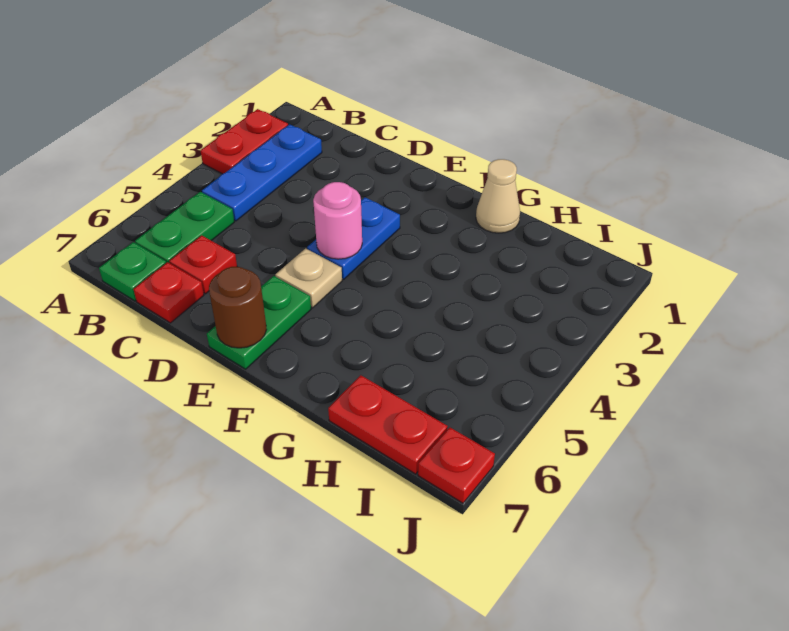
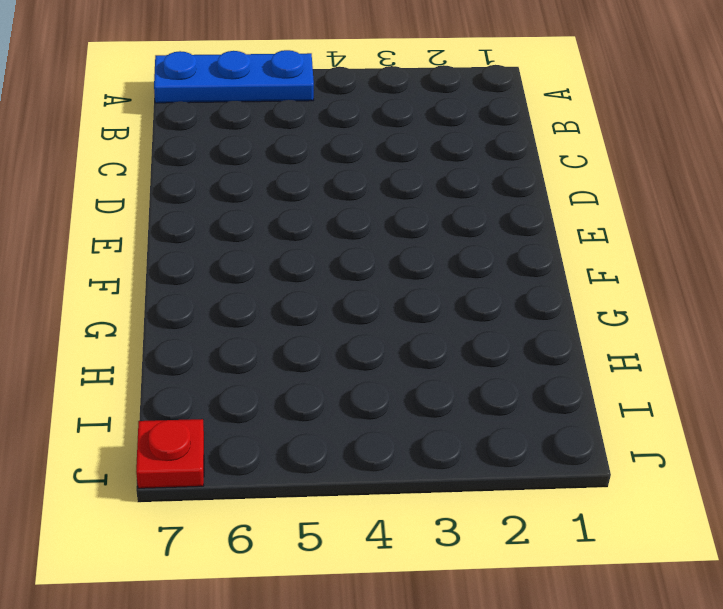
blue 1x3 plate [154,50,314,103] -> blue 1x3 plate moved to [202,124,322,221]
none -> red 1x2 plate [201,109,288,174]
none -> green 1x2 plate [135,192,234,263]
none -> green 1x1 plate [99,242,166,301]

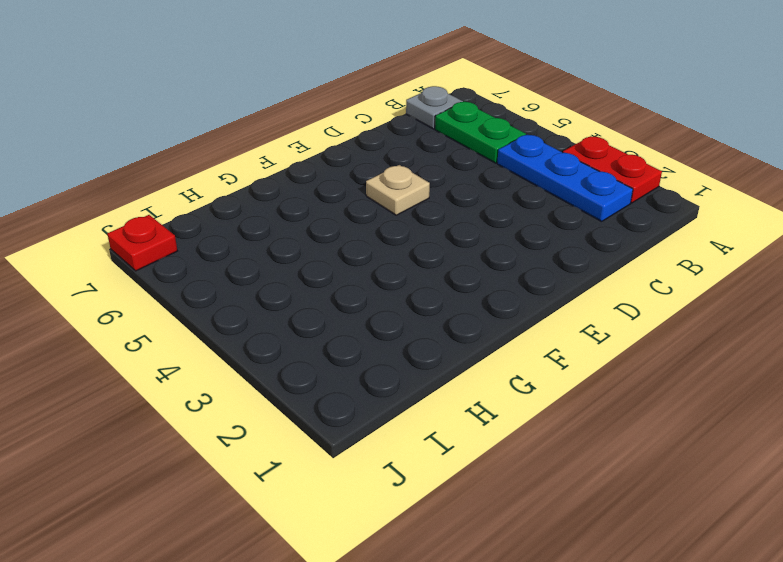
grey 1x1 plate [406,86,463,129] -> green 1x1 plate [99,242,166,301]
none -> red 1x1 plate [169,235,237,294]
none -> red 1x1 plate [133,262,204,323]
none -> blue 1x2 plate [307,197,400,279]

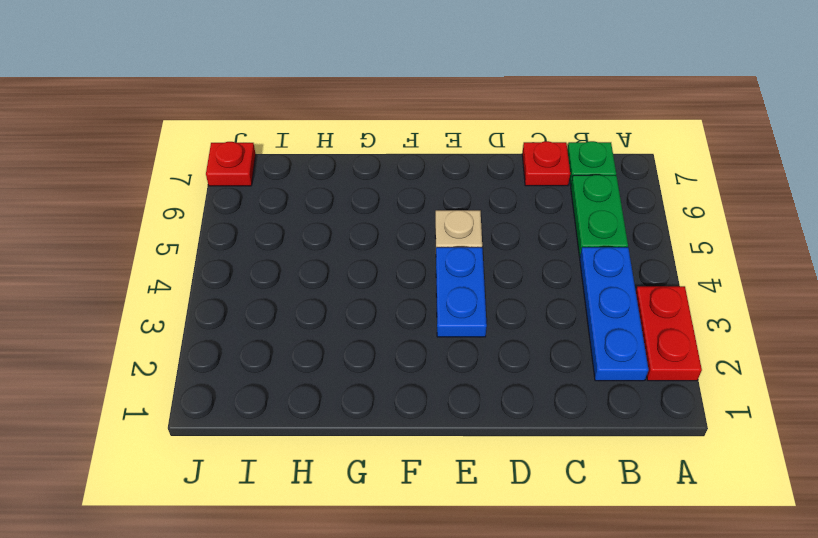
none -> red 1x1 plate [169,235,237,294]
none -> green 1x2 plate [207,276,311,369]
none -> tan 1x1 cone [476,159,520,233]

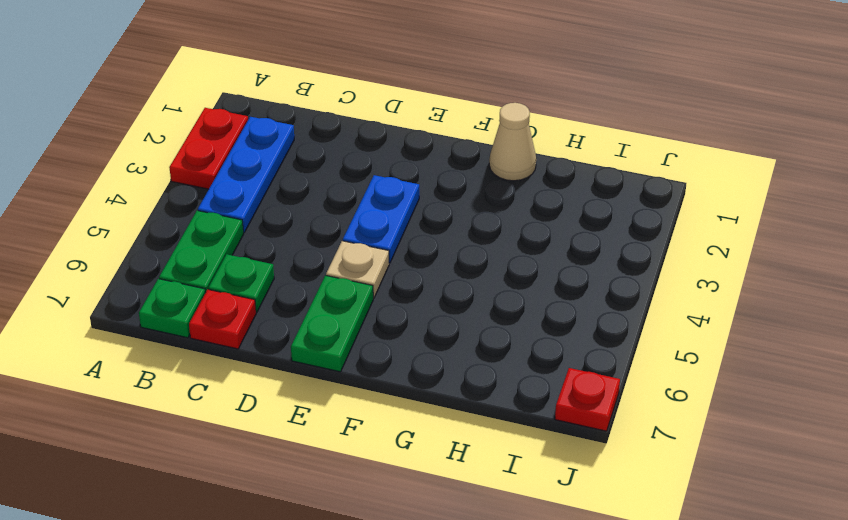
green 1x1 plate [208,254,274,312] -> red 1x1 plate [169,235,237,294]
none -> red 1x2 plate [328,375,448,474]
none -> pink 1x1 round brick [313,182,362,259]
none -> brown 1x1 round brick [209,267,266,348]

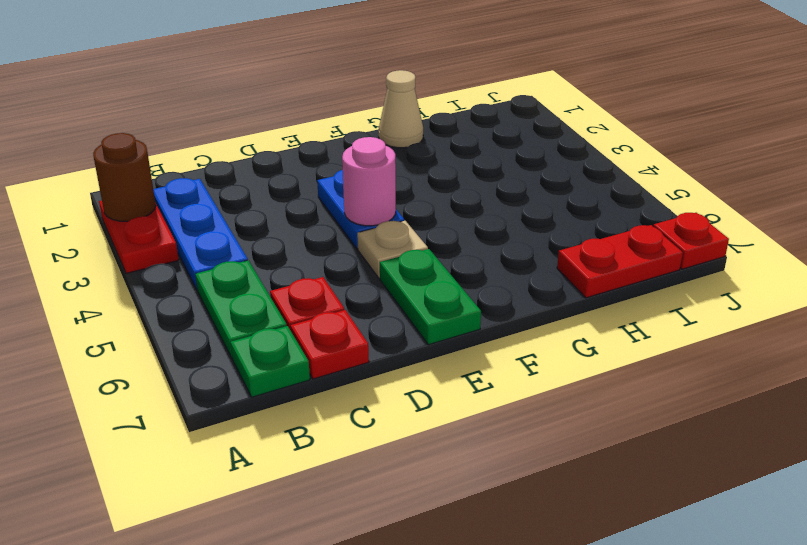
brown 1x1 round brick [93,133,156,221] -> brown 1x1 round brick moved to [209,267,266,348]

